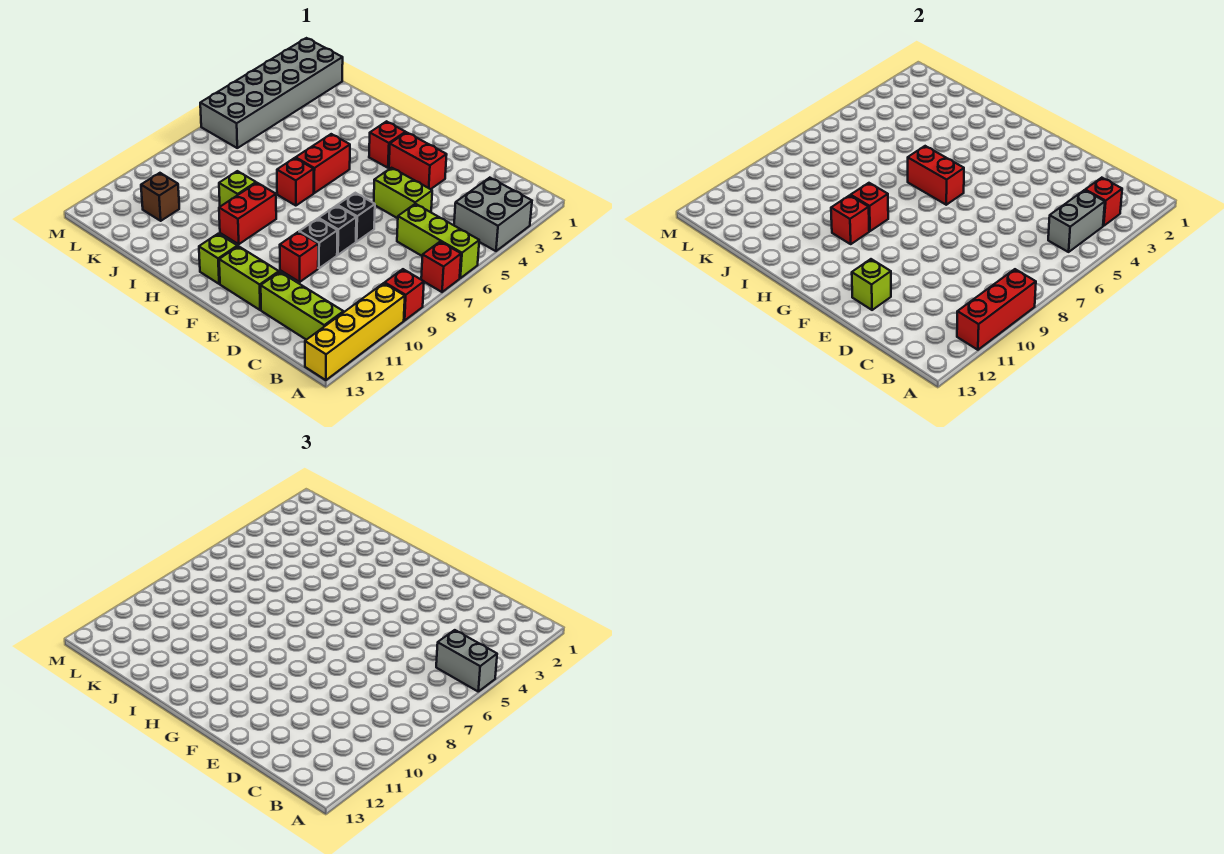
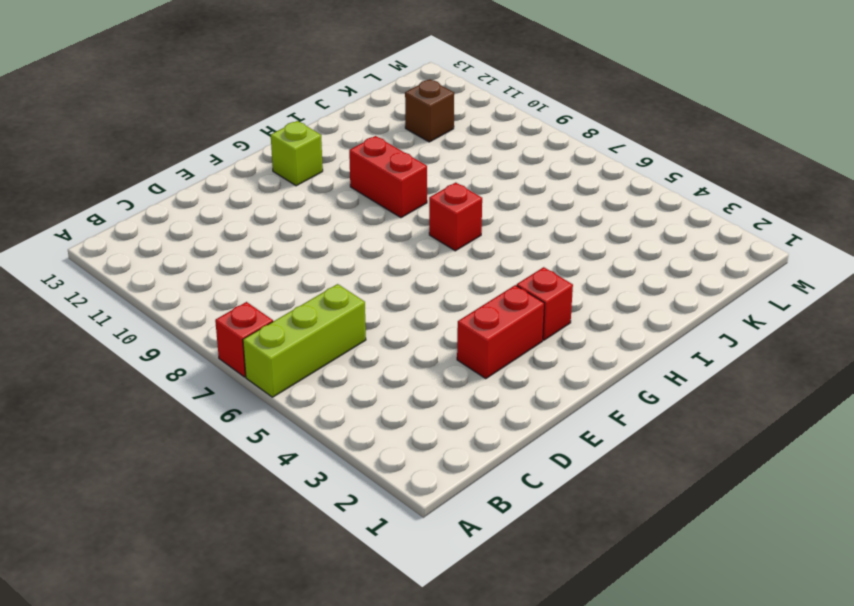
none -> grey 2x2 brick [454,178,532,251]
none -> red 1x1 brick [385,269,424,320]
none -> yellow 1x4 brick [305,283,405,380]

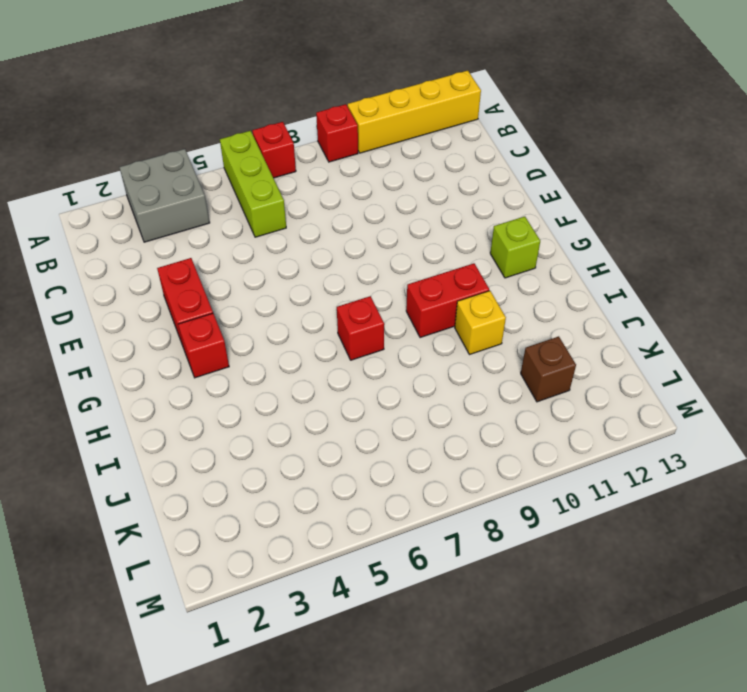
yellow 1x1 brick [455,291,506,355] -> none
none -> lime 1x3 brick [261,272,343,340]
none -> lime 1x2 brick [374,168,432,218]
none -> black 1x1 brick [337,193,375,241]

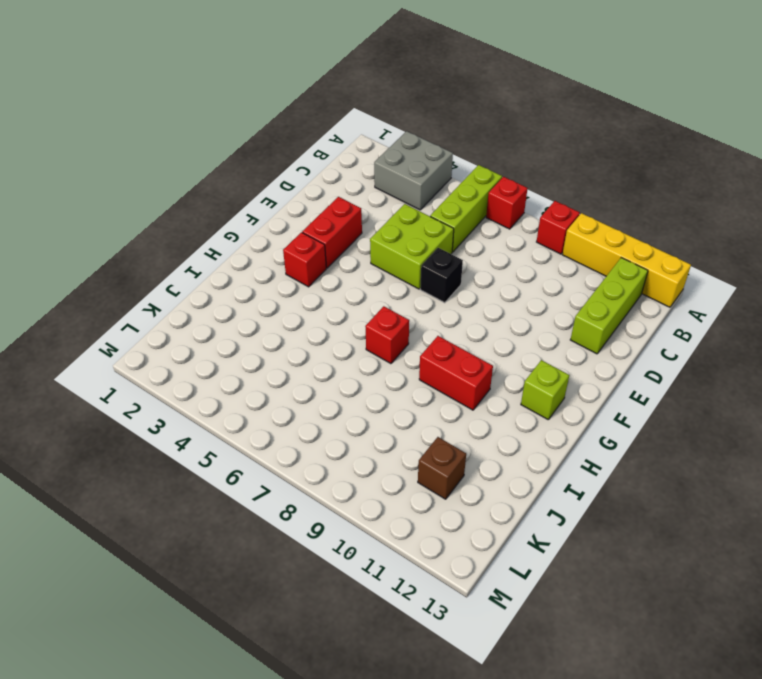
lime 2x2 brick [370,204,454,289] -> lime 1x2 brick [374,168,432,218]
none -> black 1x1 brick [319,206,356,255]
none -> black 1x1 brick [299,219,337,268]
none -> red 1x1 brick [280,232,318,282]

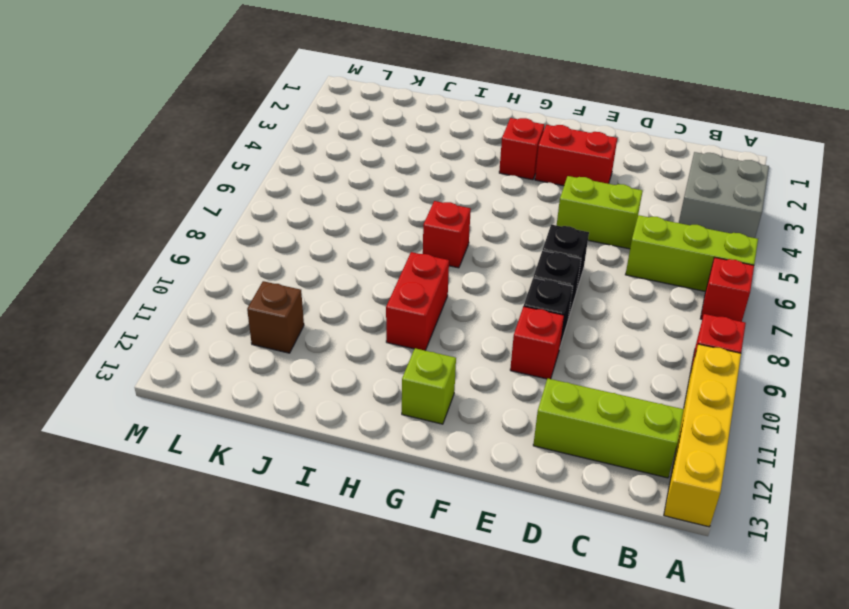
none -> lime 1x2 brick [219,246,279,310]
none -> red 1x2 brick [296,134,350,193]
none -> lime 1x1 brick [219,171,256,207]

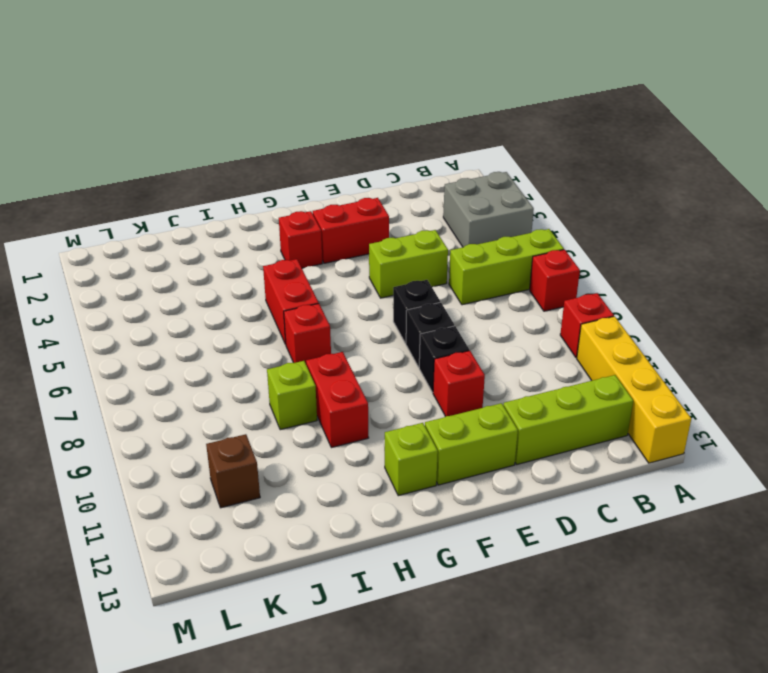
none -> grey 2x6 brick [200,38,343,148]
none -> red 1x3 brick [957,269,1036,350]
none -> red 1x1 brick [1085,178,1122,226]

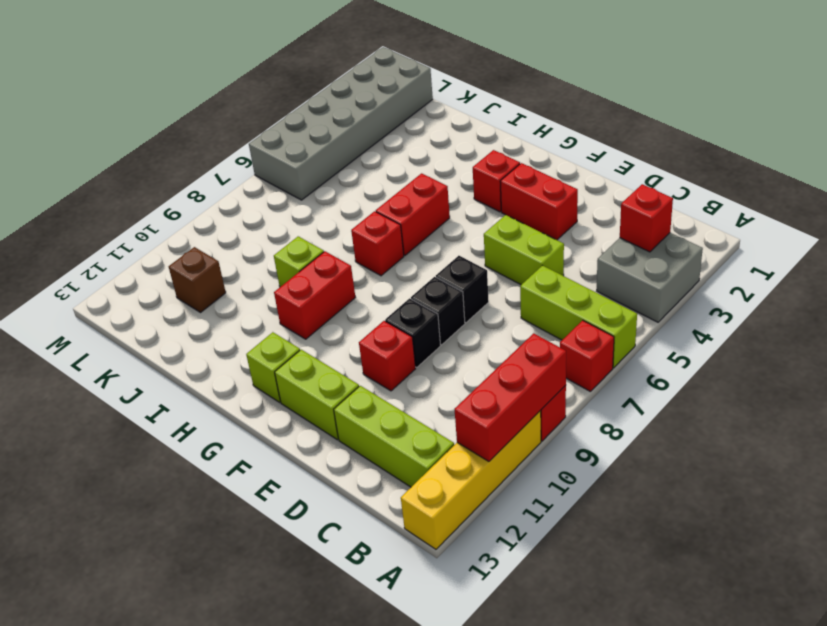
none -> grey 1x2 brick [1048,190,1105,252]
none -> lime 1x1 brick [852,259,891,310]
none -> red 1x2 brick [908,146,964,205]

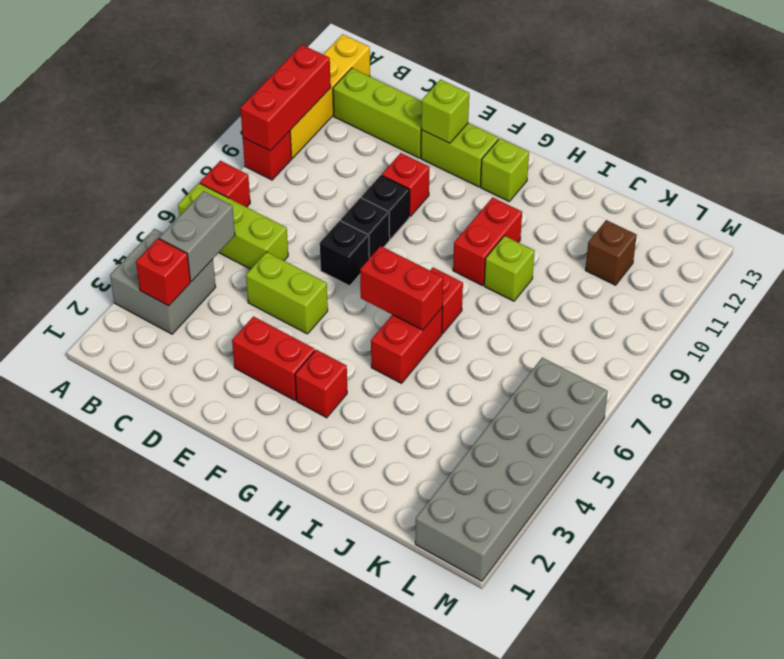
none -> red 1x1 brick [851,183,888,231]
none -> red 1x1 brick [831,195,869,244]
none -> grey 1x2 brick [436,630,497,691]

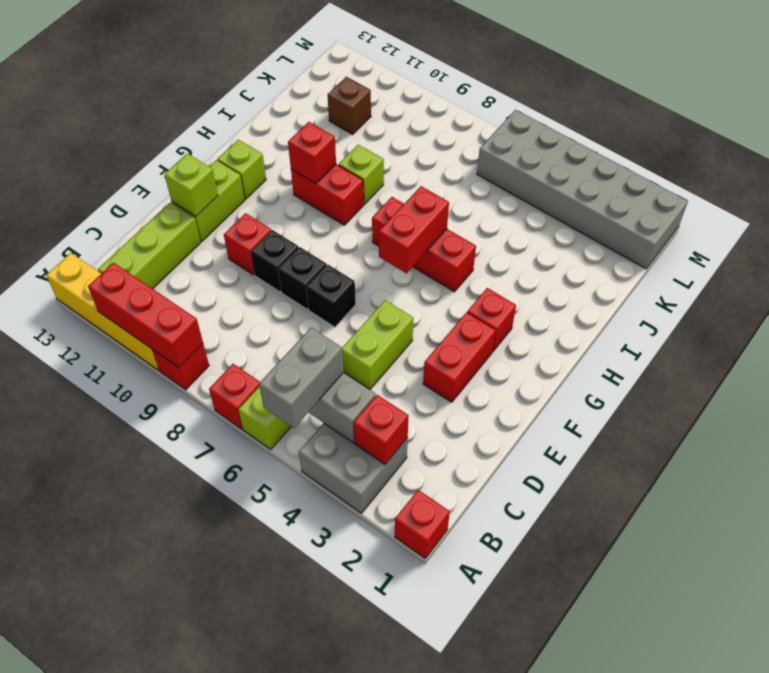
red 1x1 brick [395,490,450,558] -> red 1x1 brick moved to [851,183,888,231]

